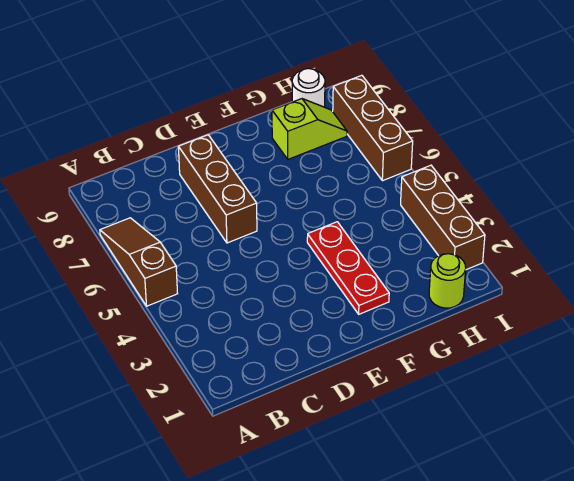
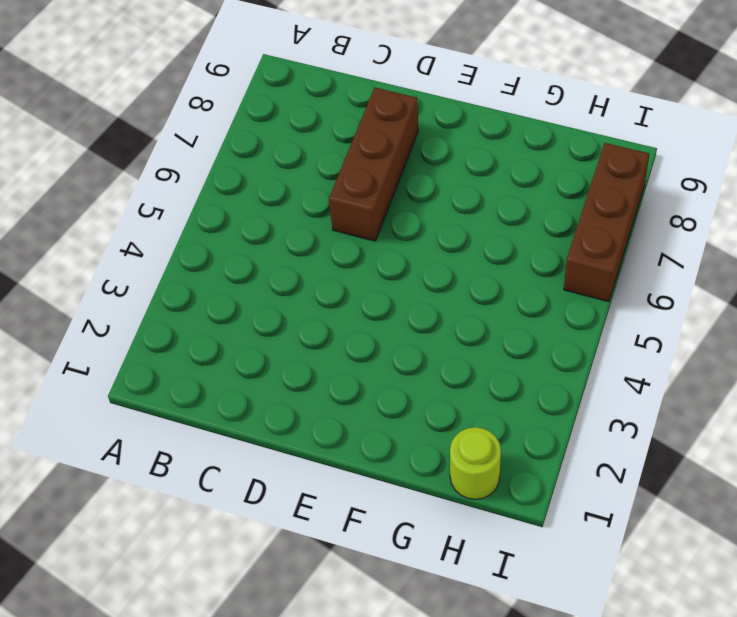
none -> brown 1x3 slope [100,218,178,306]
none -> red 1x3 plate [307,222,389,314]

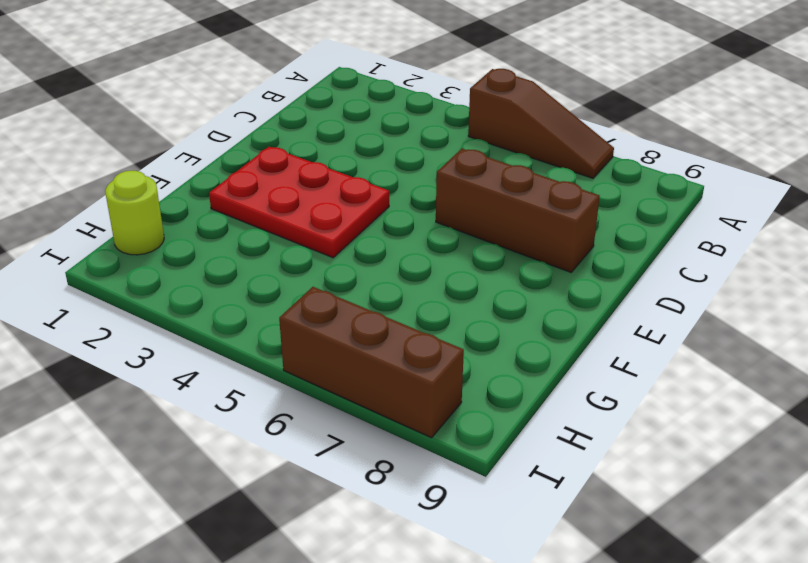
red 2x3 plate [209,147,389,258] -> red 1x3 plate [307,222,389,314]
none -> lime 1x2 slope [272,99,347,159]
none -> white 1x1 round brick [292,69,325,107]

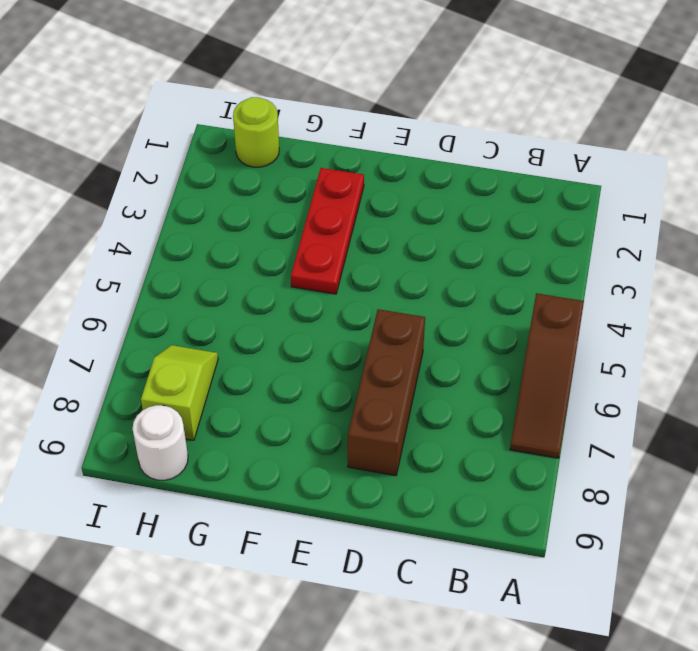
lime 1x2 slope [141,345,218,440] -> lime 1x2 slope turned to [272,99,347,159]
none -> brown 1x3 brick [401,165,485,270]
none -> brown 1x3 brick [333,75,413,181]

